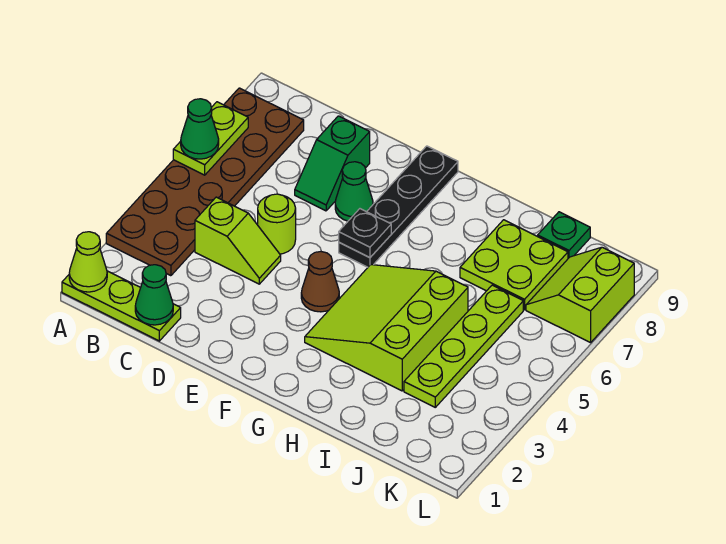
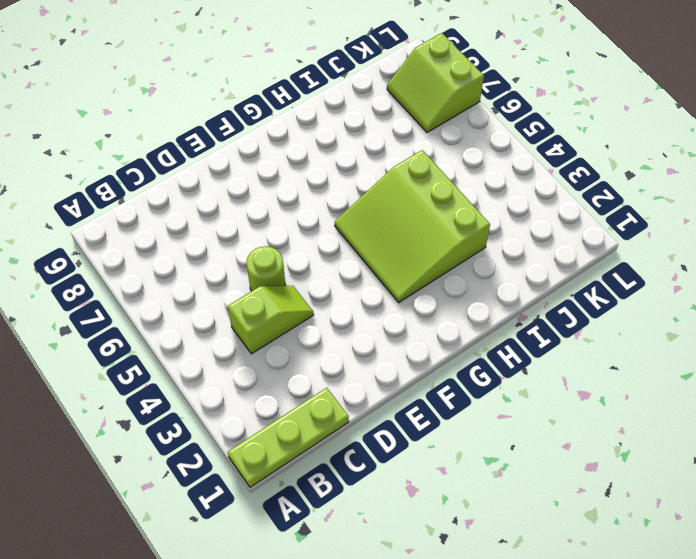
none -> brown 2x6 plate [106,88,304,276]
none -> green 1x2 slope [295,116,370,211]
none -> green 1x1 cone [335,162,373,221]

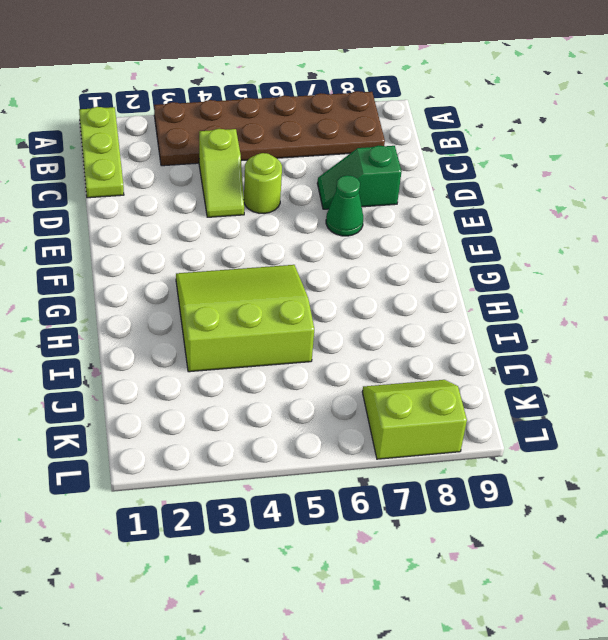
none -> brown 1x1 cone [301,252,339,312]
none -> black 1x4 plate [339,146,458,267]
none -> lime 2x2 plate [460,220,568,310]

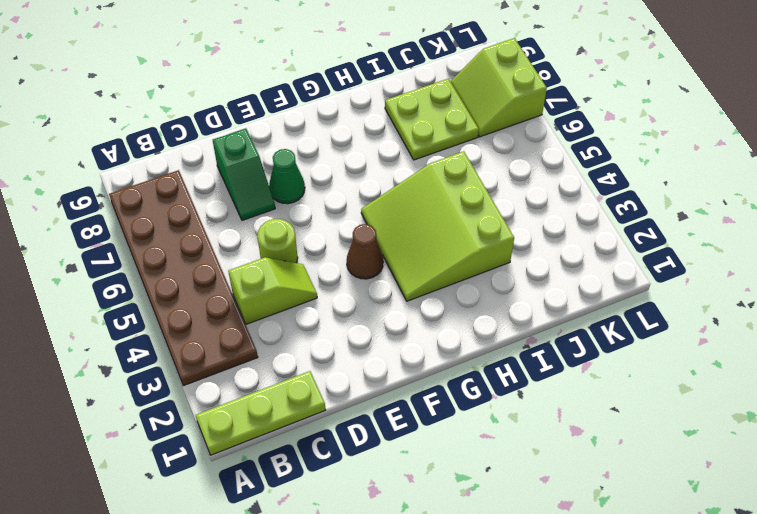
none -> black 1x4 plate [339,146,458,267]
none -> lime 1x4 plate [404,285,523,407]
none -> green 1x1 plate [538,212,590,258]

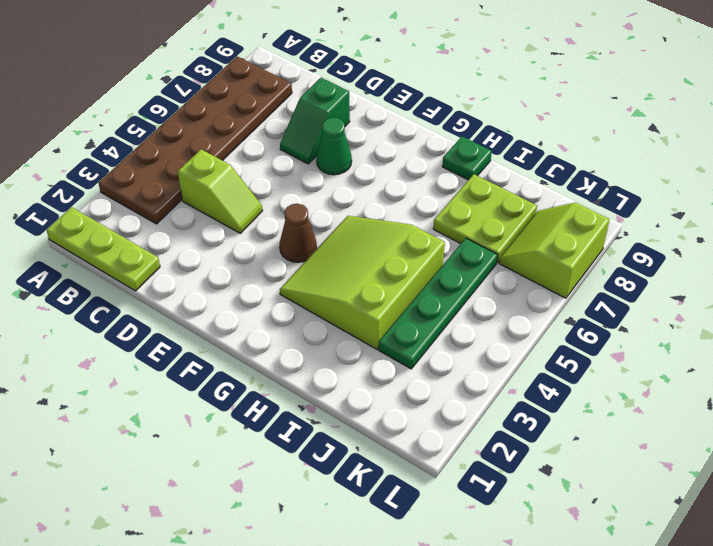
green 1x1 plate [442,137,492,180] -> green 1x1 plate moved to [538,212,590,258]
green 1x4 plate [379,238,498,369] -> lime 1x4 plate [404,285,523,407]
none -> lime 1x1 round brick [258,194,296,254]
none -> black 1x4 plate [339,146,458,267]
none -> lime 1x1 cone [69,232,107,292]

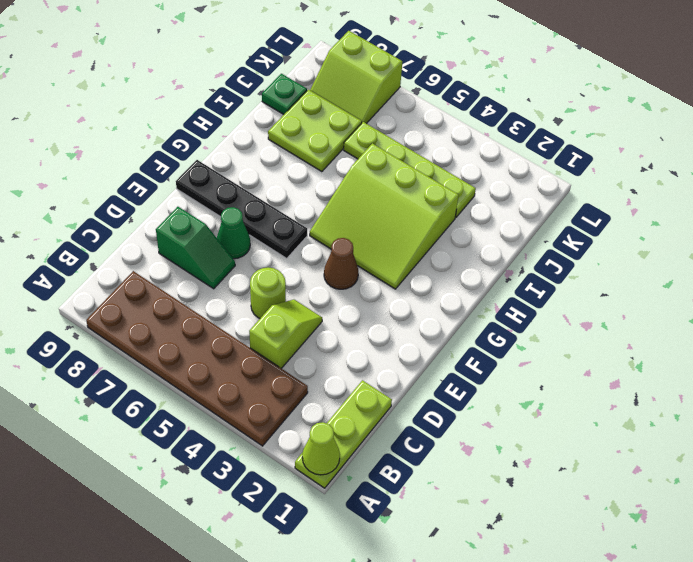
none -> lime 1x2 plate [173,102,248,175]
none -> green 1x1 cone [135,265,173,325]
none -> black 1x1 plate [339,209,391,258]

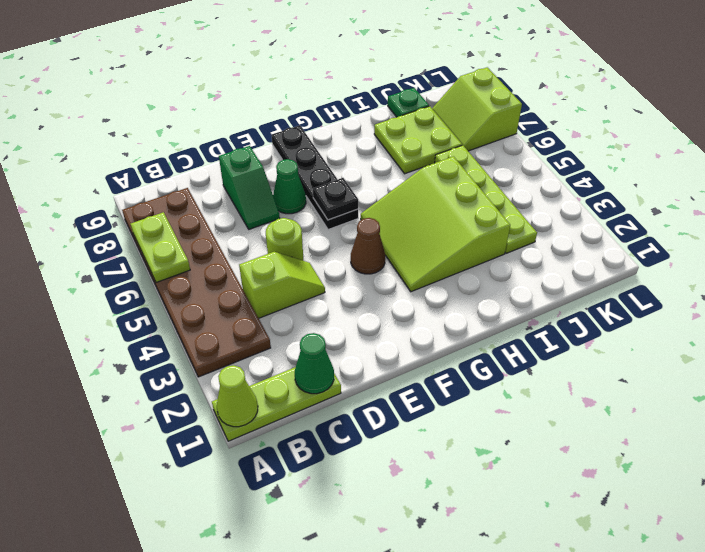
none -> green 1x1 cone [181,99,219,159]

